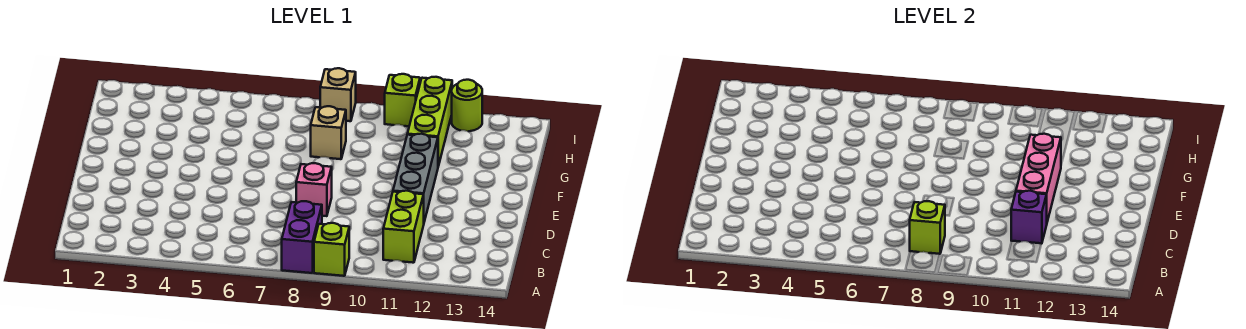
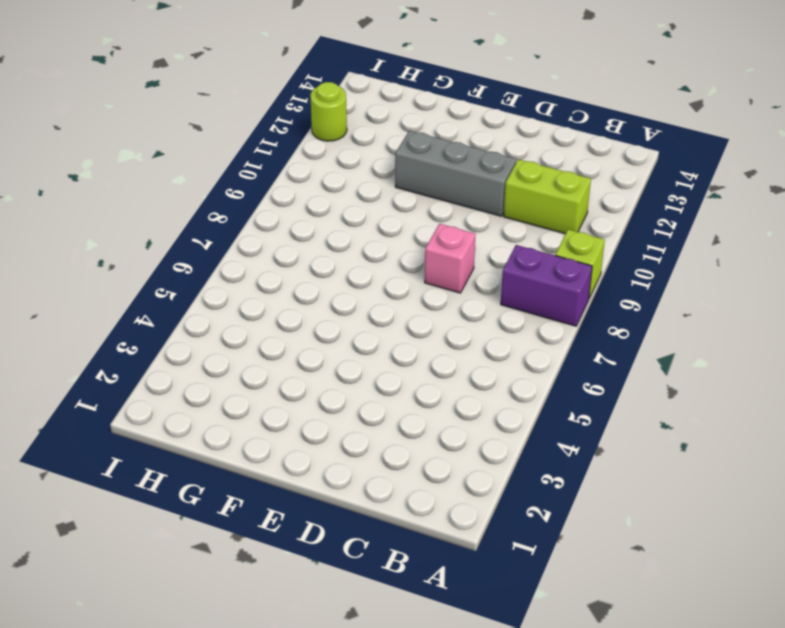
none -> tan 1x1 brick [311,106,346,159]
none -> lime 1x3 brick [407,77,452,166]
none -> tan 1x1 brick [320,68,356,121]

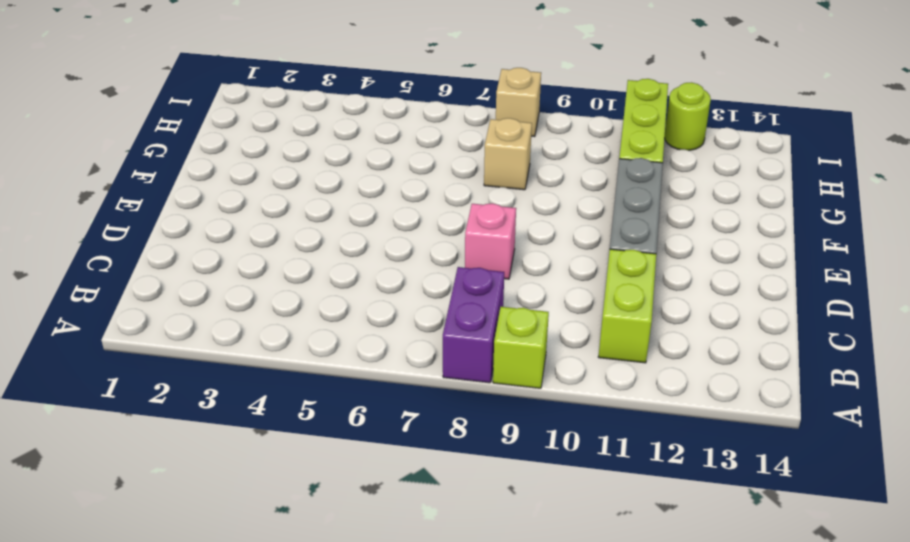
none -> lime 1x1 brick [385,74,420,126]
none -> lime 1x1 brick [910,201,945,254]
none -> purple 1x1 brick [1011,191,1047,244]

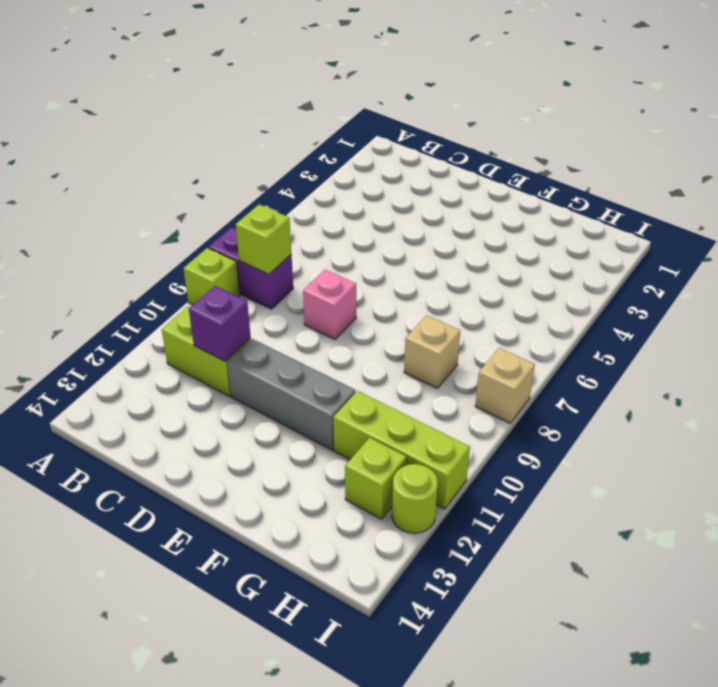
lime 1x1 brick [345,438,406,519] -> lime 1x1 brick moved to [385,74,420,126]
none -> pink 1x3 brick [1016,134,1061,222]

